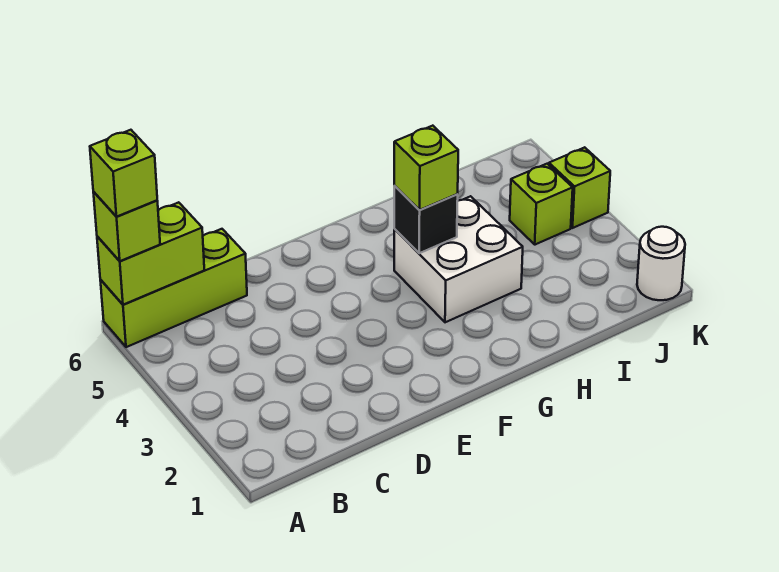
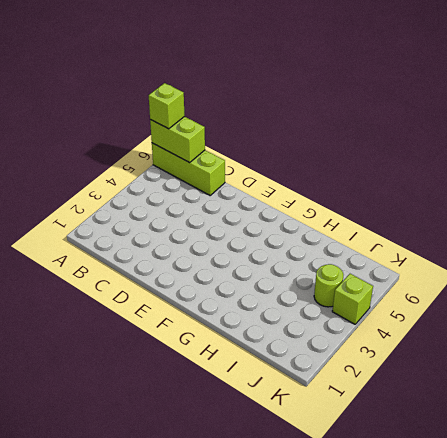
lime 1x1 round brick [314,264,343,307] -> lime 1x1 brick [510,164,573,245]
none -> white 2x2 brick [394,196,523,322]
none -> white 1x1 round brick [637,227,685,300]

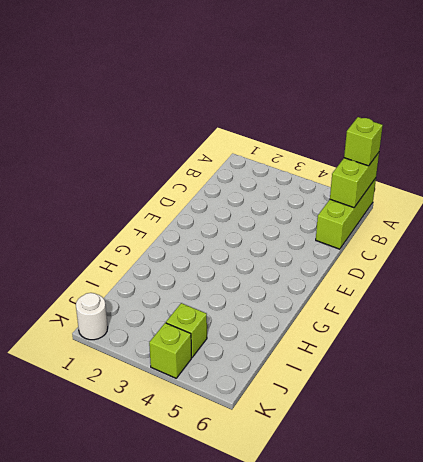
none -> white 2x2 brick [394,196,523,322]
none -> black 1x1 brick [394,186,458,253]

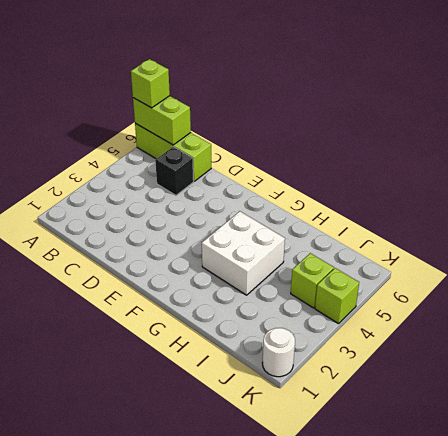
black 1x1 brick [155,147,194,195] -> black 1x1 brick moved to [394,186,458,253]
none -> lime 1x1 brick [394,126,458,210]
none -> lime 1x1 brick [90,130,157,217]

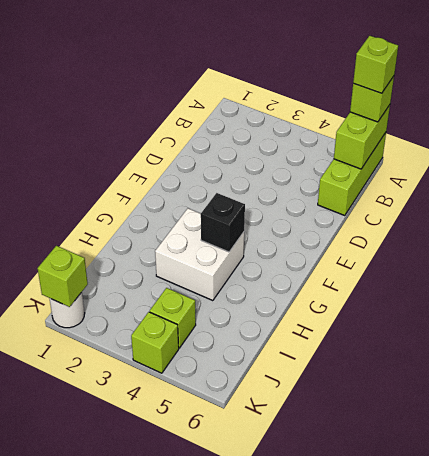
lime 1x1 brick [38,246,88,307] -> lime 1x1 brick moved to [394,126,458,210]

